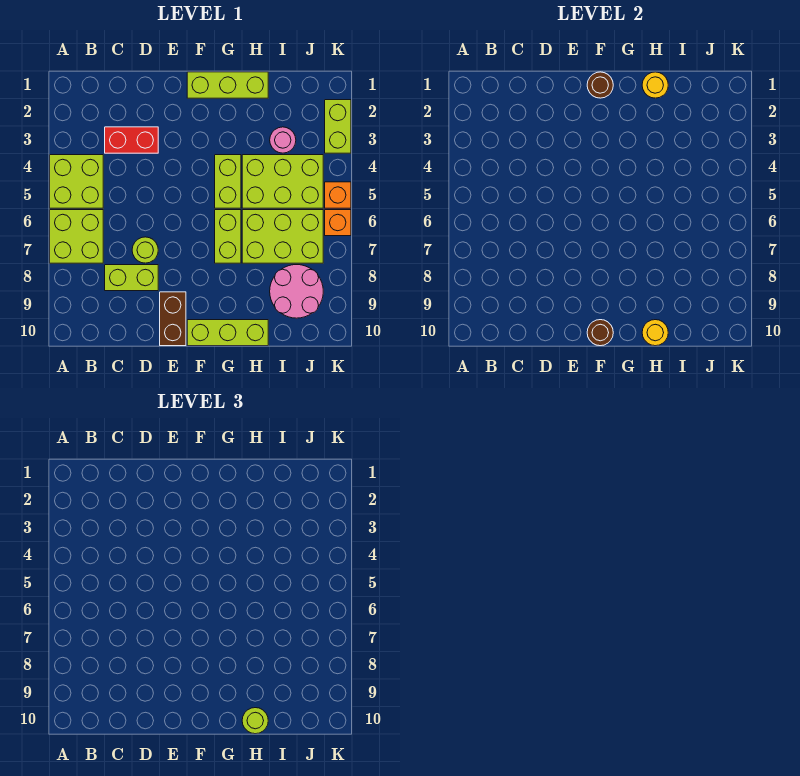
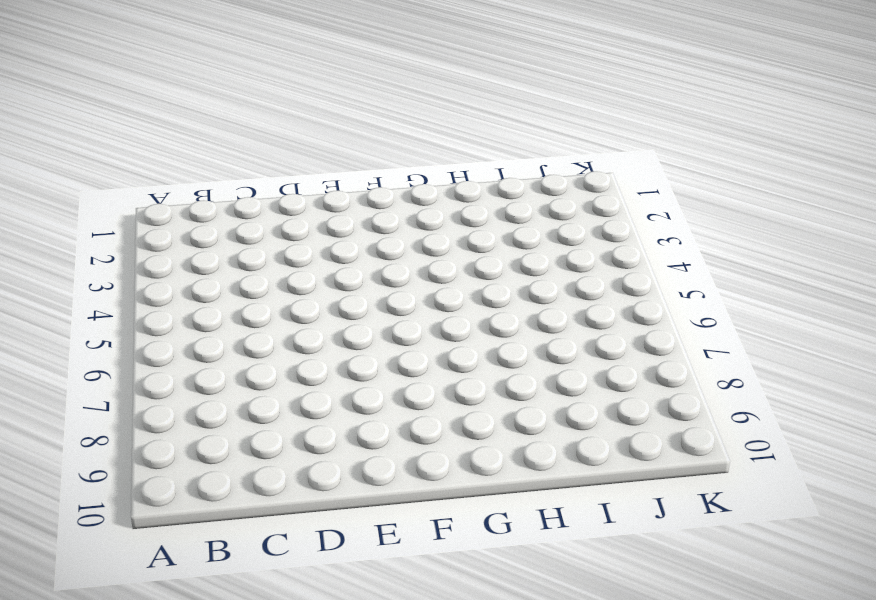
none -> lime 2x2 brick [50,155,103,208]
none -> lime 2x2 brick [50,210,103,263]
none -> red 1x2 brick [105,127,158,153]

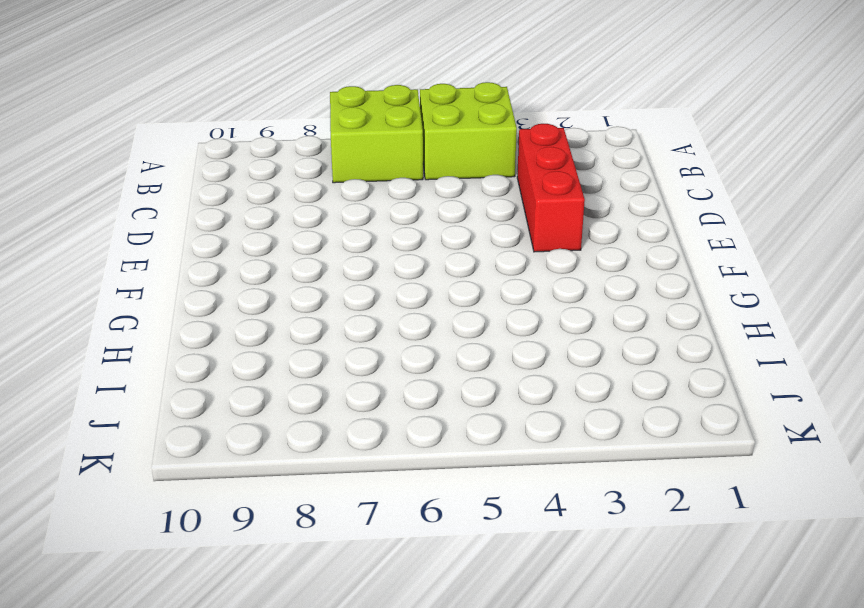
red 1x3 brick [517,124,585,252] -> red 1x2 brick [105,127,158,153]
none -> lime 1x2 brick [105,265,158,291]
none -> lime 1x1 round brick [132,237,158,263]
none -> brown 1x2 brick [160,292,186,346]

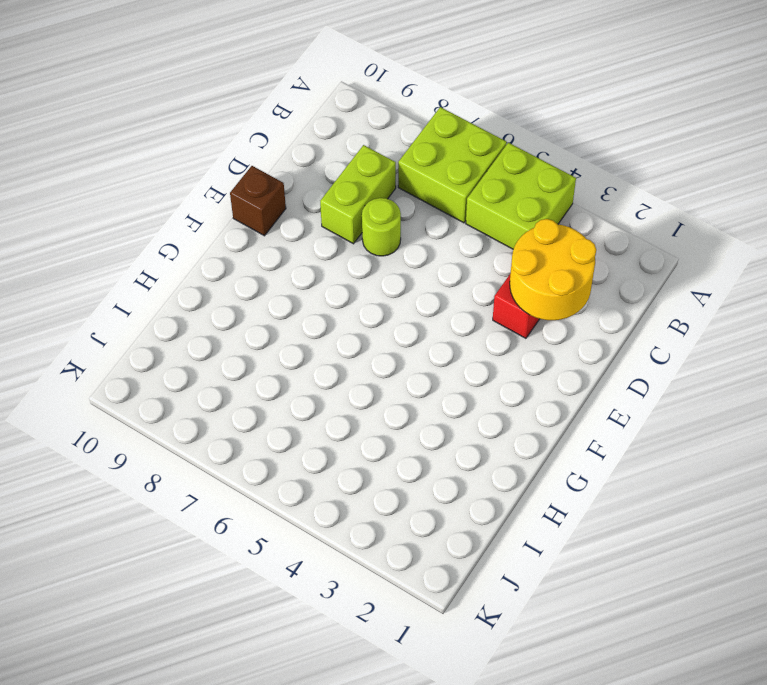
yellow 2x2 round brick [510,219,596,320] -> none
brown 1x1 brick [230,166,286,236] -> brown 1x2 brick [160,292,186,346]
none -> lime 1x3 brick [187,72,268,98]
none -> lime 1x3 brick [187,320,268,346]
none -> lime 1x2 brick [215,155,241,208]

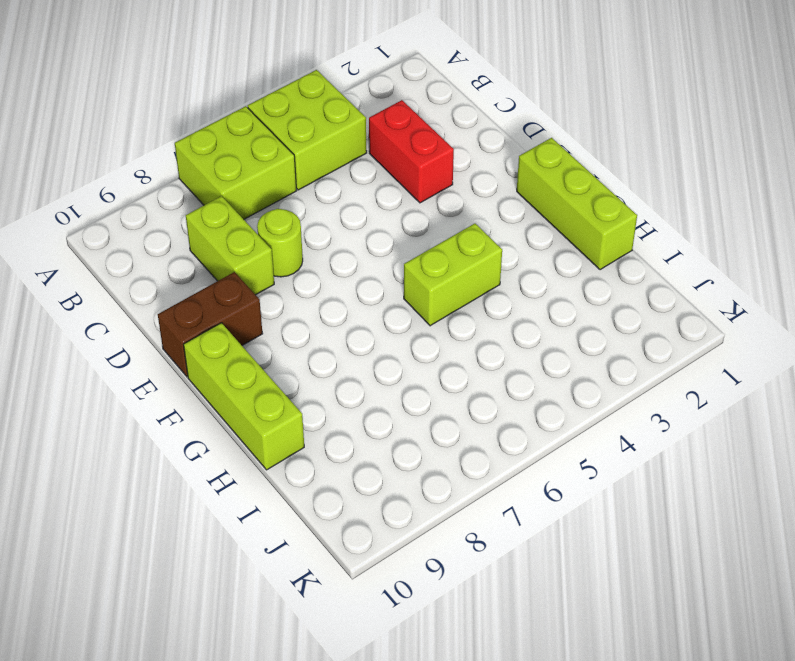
none -> lime 1x2 brick [215,210,241,263]
none -> lime 2x3 brick [242,155,323,208]
none -> lime 2x3 brick [242,210,323,263]

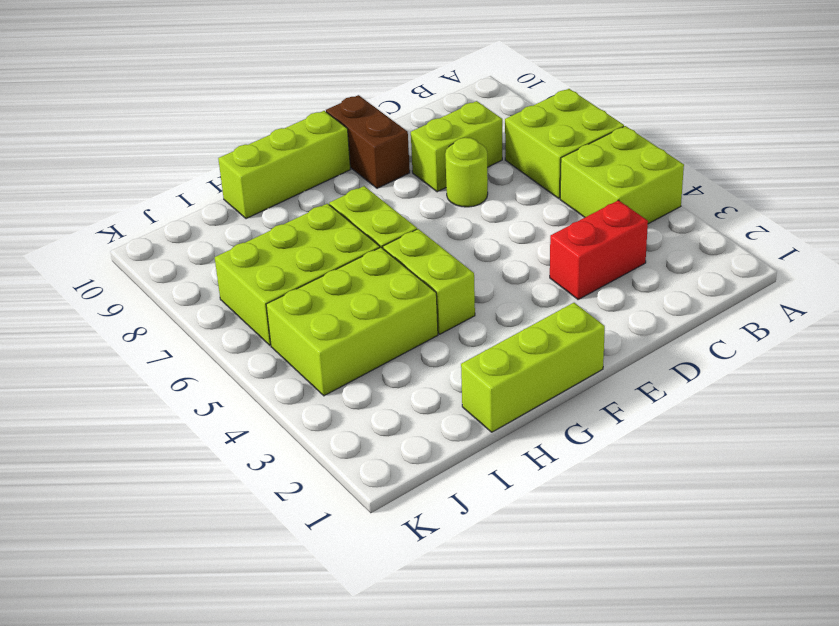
none -> pink 1x1 round brick [270,127,296,153]
none -> pink 2x2 round brick [270,265,323,318]
none -> lime 1x2 brick [325,100,351,153]

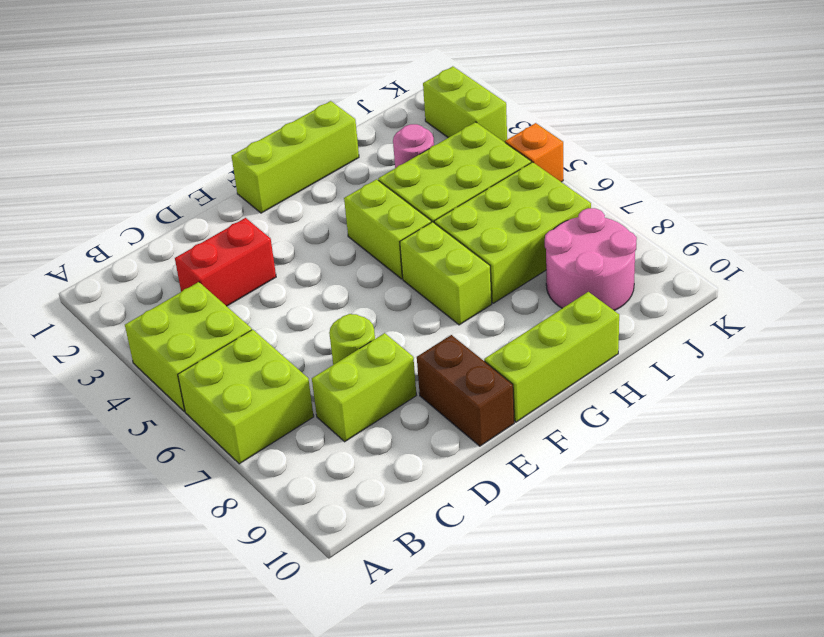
none -> orange 1x1 brick [325,210,351,236]
none -> brown 1x1 round brick [587,72,613,98]
none -> brown 1x1 round brick [587,320,613,346]

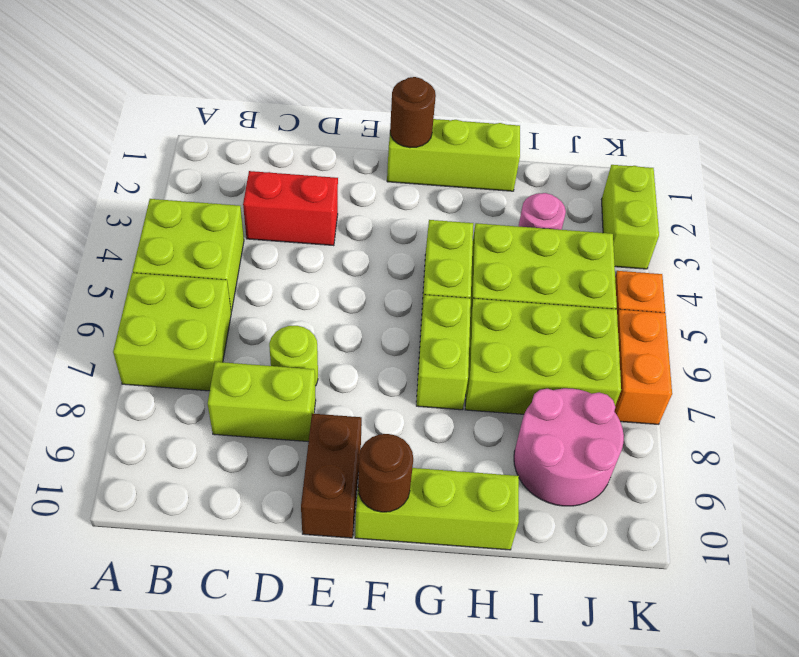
orange 1x2 brick [614,309,672,424] -> orange 1x1 brick [325,210,351,236]
none -> yellow 1x1 round brick [642,72,668,98]
none -> yellow 1x1 round brick [642,320,668,346]
none -> lime 1x1 round brick [242,708,268,734]

